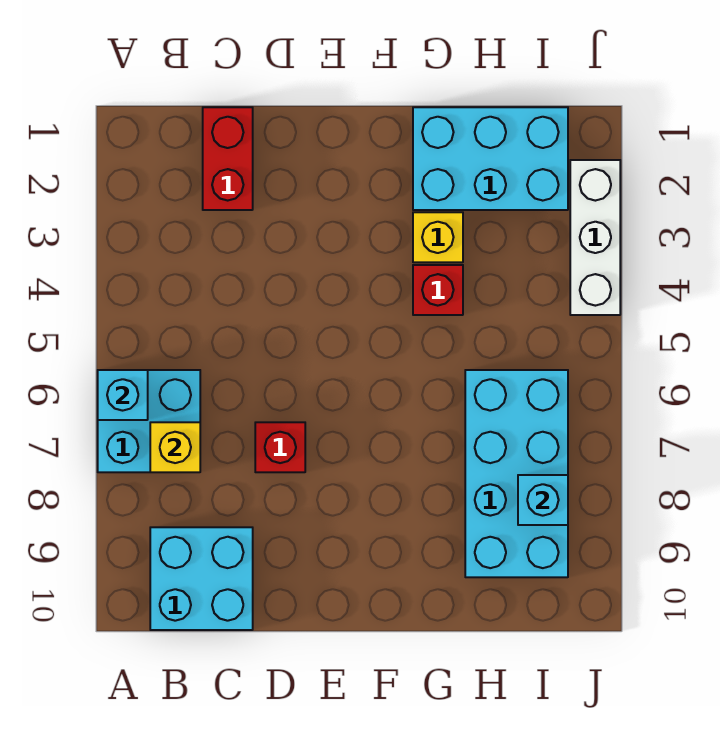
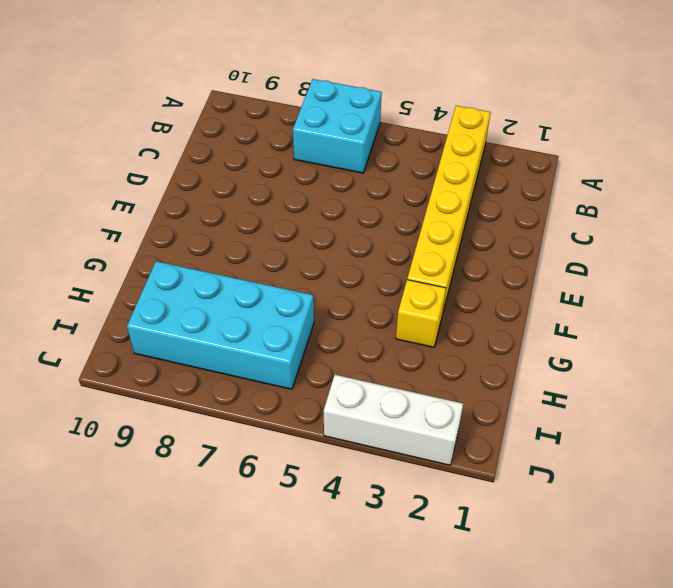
yellow 1x6 brick [407,106,491,311] -> none
none -> cyan 2x2 brick [150,527,253,630]
none -> red 1x2 brick [203,107,253,210]
none -> red 1x1 brick [255,422,305,472]

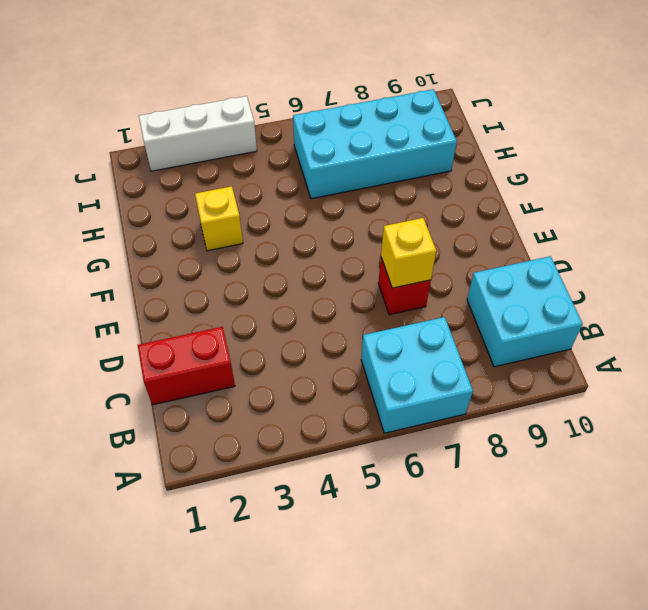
yellow 1x1 brick [381,218,436,288] -> yellow 1x1 brick moved to [150,422,200,472]
none -> cyan 2x3 brick [413,107,568,210]
none -> red 1x1 brick [413,265,463,315]
none -> cyan 1x1 brick [98,370,148,420]

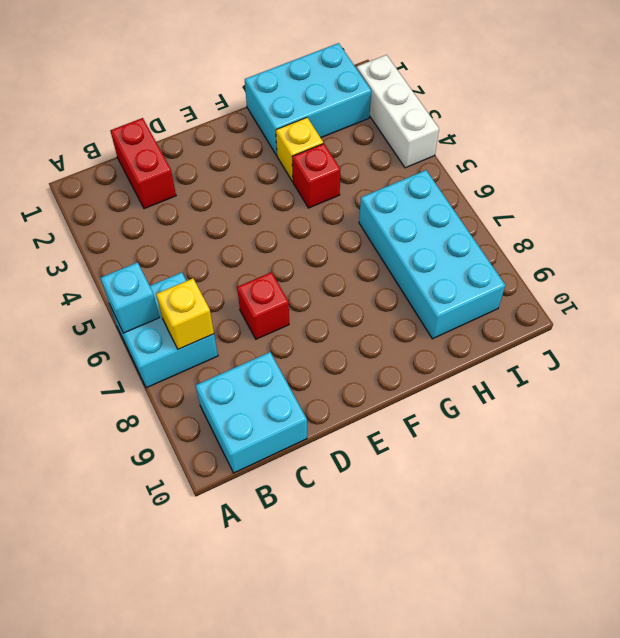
none -> cyan 1x1 brick [518,475,568,525]

